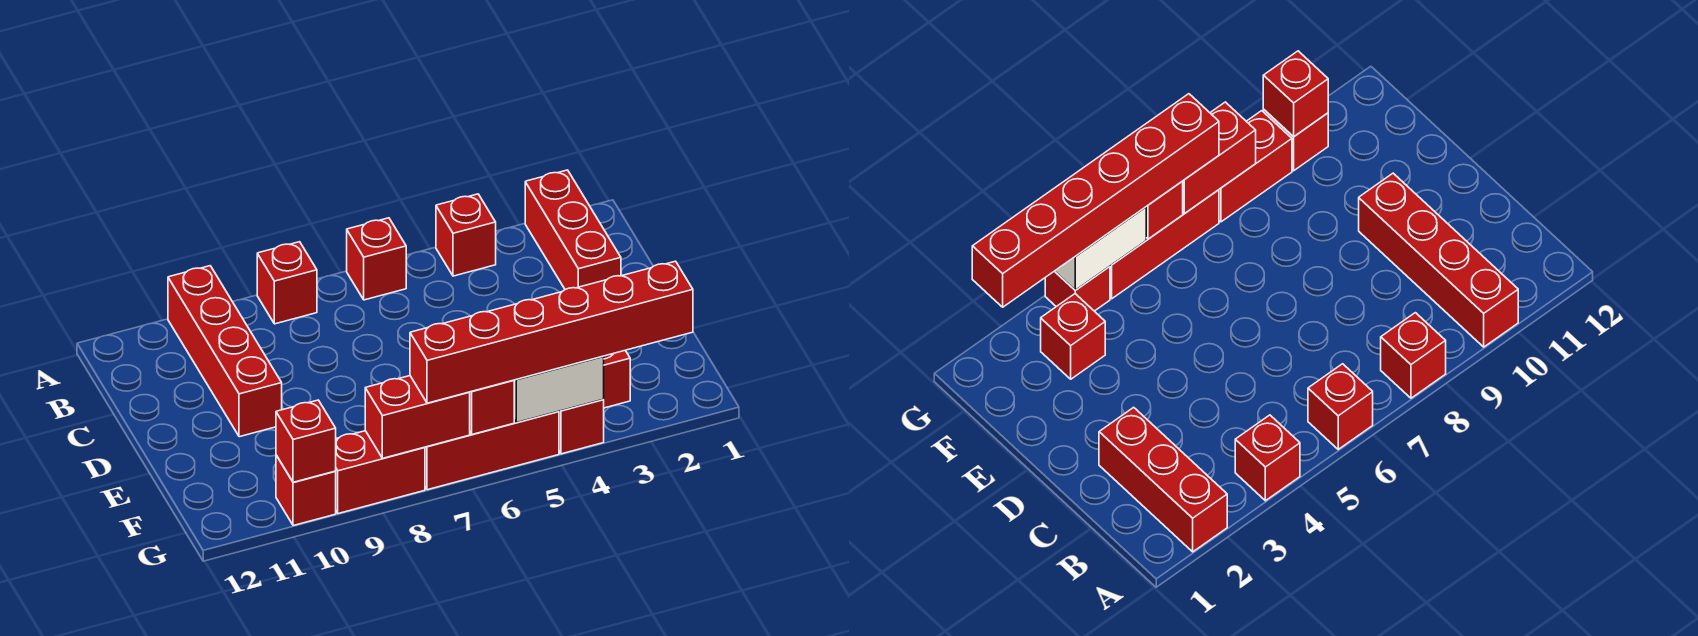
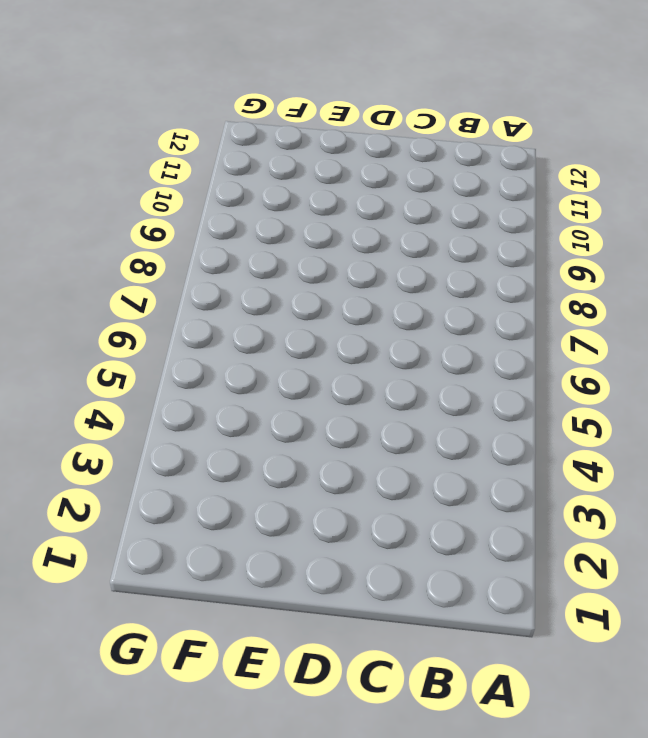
none -> red 1x3 brick [525,170,621,290]
none -> red 1x1 brick [436,194,496,276]
none -> red 1x1 brick [347,218,406,300]

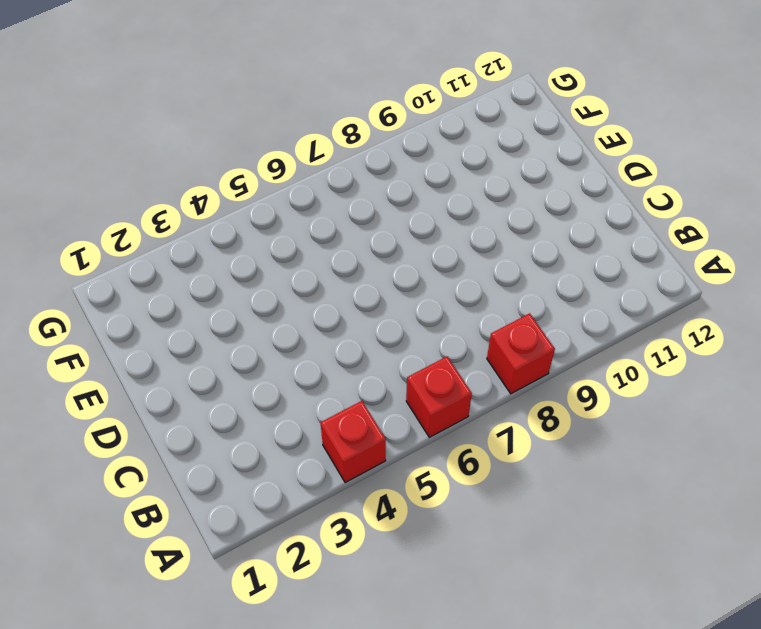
none -> red 1x3 brick [525,170,621,290]
none -> red 1x4 brick [168,266,282,437]
none -> red 1x1 brick [603,350,630,408]

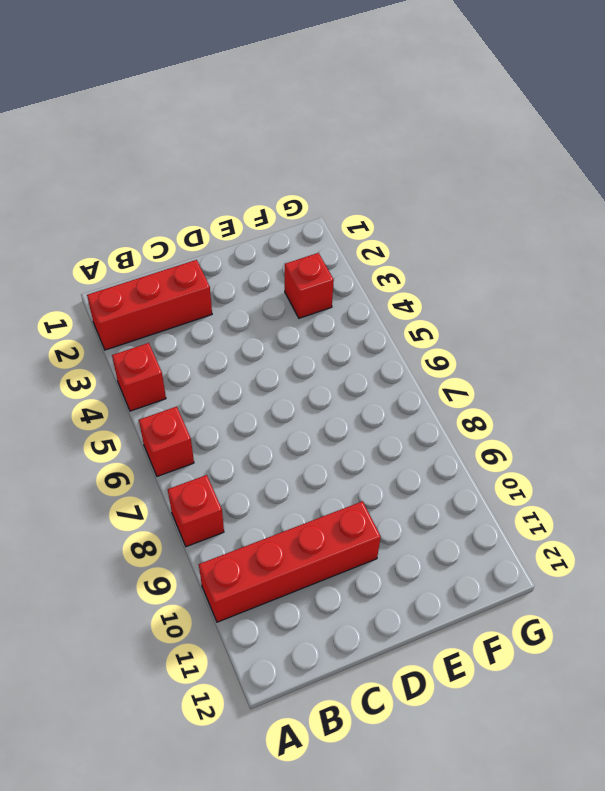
none -> red 1x1 brick [559,400,604,454]
none -> red 1x3 brick [425,412,559,490]
none -> red 1x2 brick [335,431,425,514]

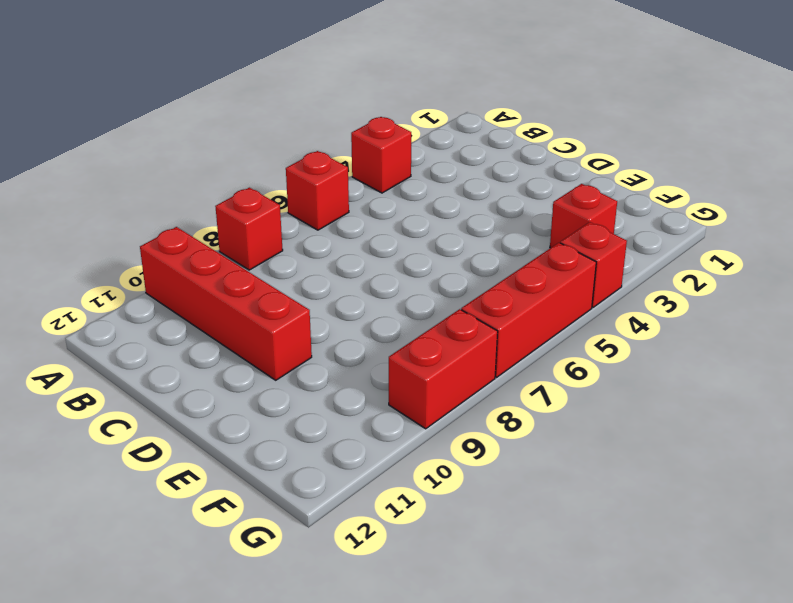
none -> red 1x3 brick [525,170,621,290]
none -> red 1x1 brick [276,455,336,526]
none -> white 1x2 brick [514,356,604,423]

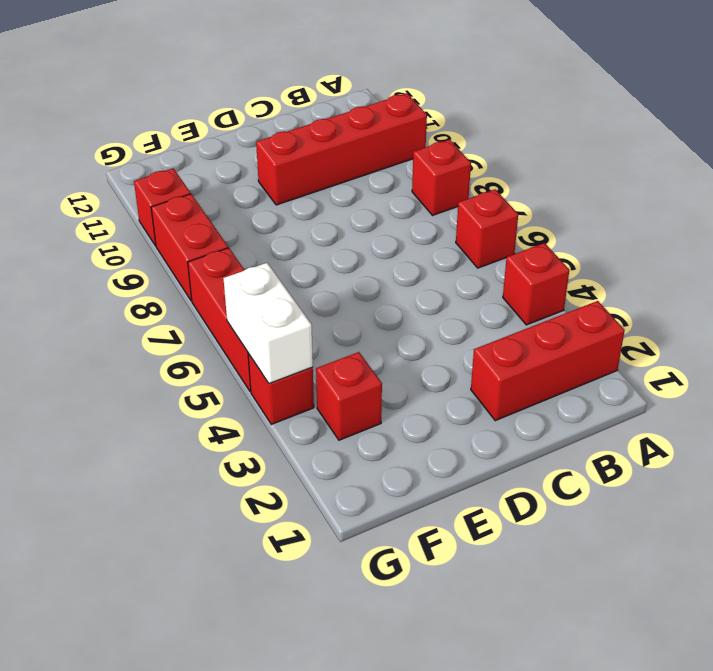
none -> red 1x1 brick [469,380,514,434]
none -> red 1x2 brick [365,376,470,458]
none -> red 1x1 brick [276,400,336,482]

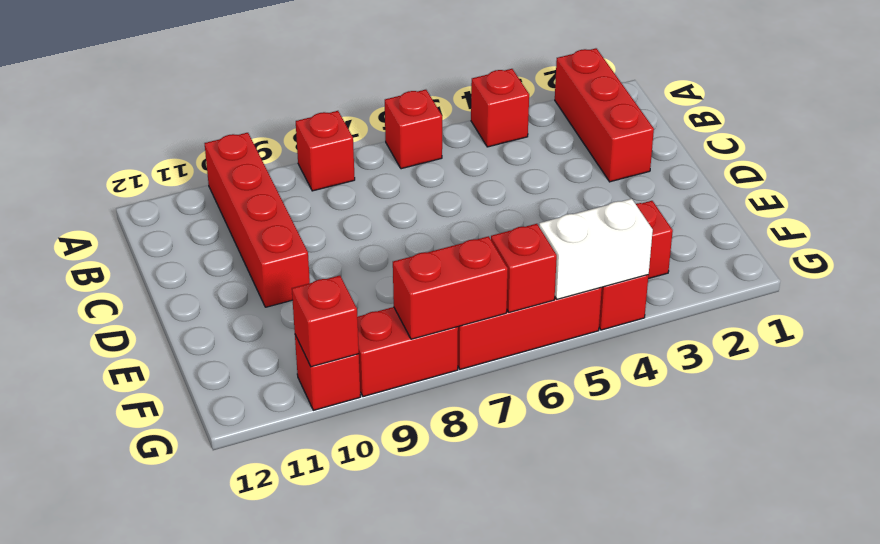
none -> red 1x6 brick [410,261,693,403]

